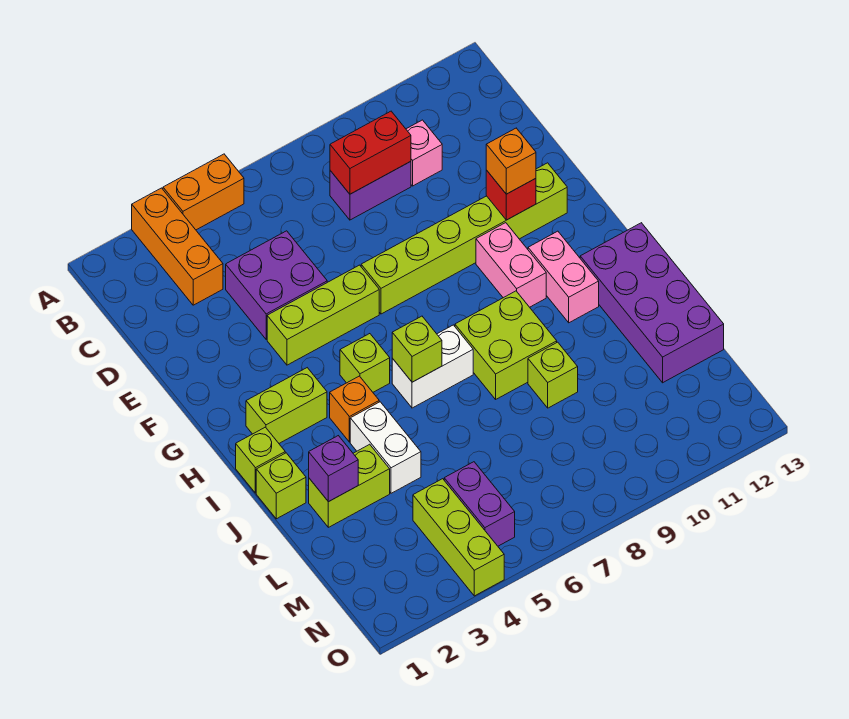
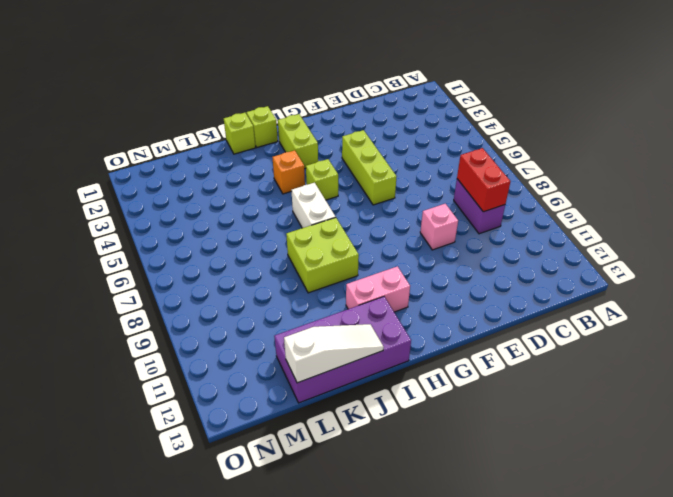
pink 1x1 brick [420,204,458,250] -> pink 1x1 brick moved to [406,120,442,186]
white 1x3 slope [284,324,384,383] -> none
none -> orange 1x3 brick [132,188,223,305]
none -> orange 1x2 brick [163,154,244,230]
none -> purple 2x2 brick [226,231,327,339]

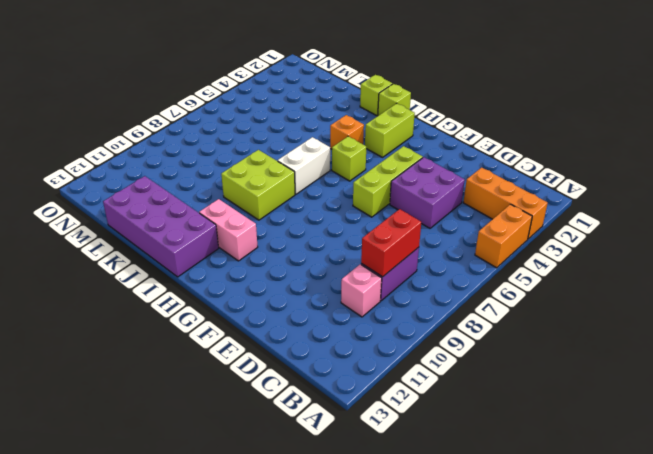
none -> lime 1x6 brick [361,163,567,314]
none -> pink 1x2 brick [476,223,546,307]
none -> white 1x2 brick [350,402,421,493]

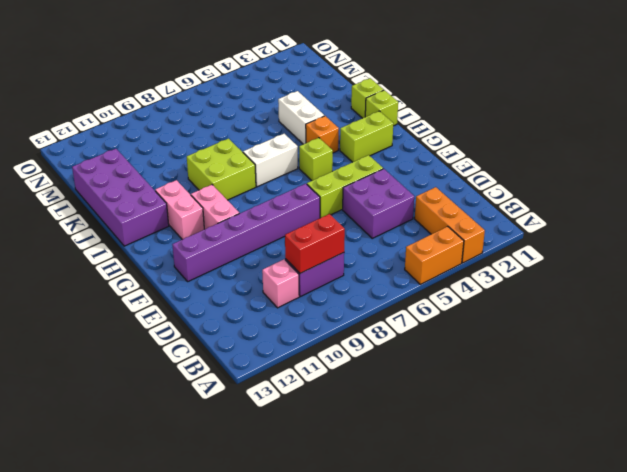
purple 1x6 brick [172,184,320,281] -> lime 1x6 brick [361,163,567,314]
none -> lime 1x2 brick [309,444,390,527]
none -> lime 1x1 brick [528,342,578,408]
none -> lime 1x3 brick [413,479,504,596]

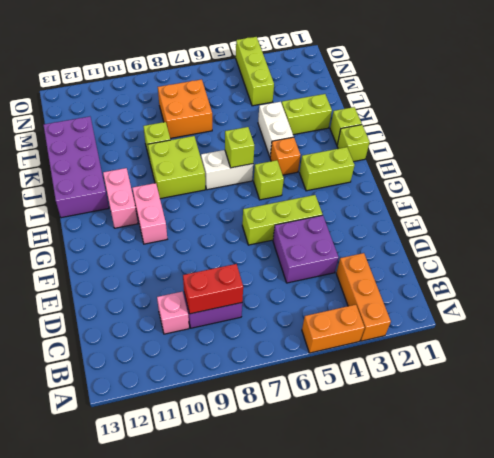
orange 2x2 brick [158,79,212,138] -> none
none -> lime 1x6 brick [361,163,567,314]
none -> purple 1x2 brick [444,462,515,546]
none -> red 1x1 brick [486,170,536,220]

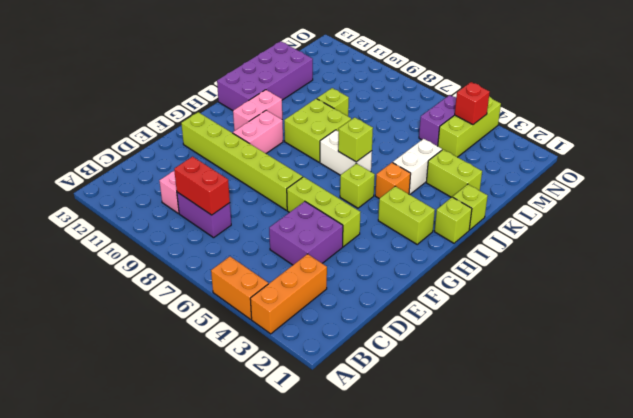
red 1x1 brick [455,82,490,125] -> red 1x1 brick moved to [486,170,536,220]
none -> purple 1x1 brick [309,436,358,502]
none -> orange 1x1 brick [486,128,536,194]

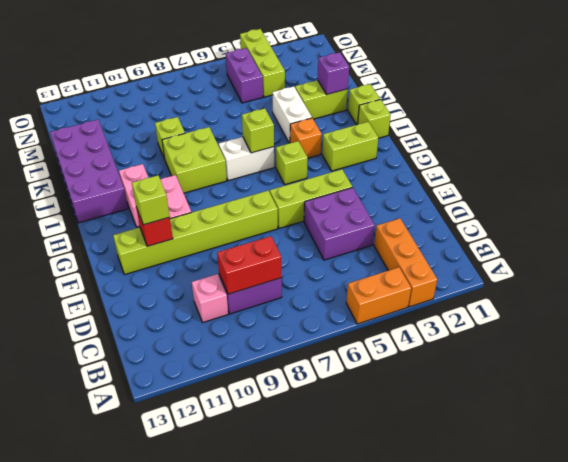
lime 1x1 brick [132,175,170,225] -> orange 1x1 brick [486,128,536,194]

